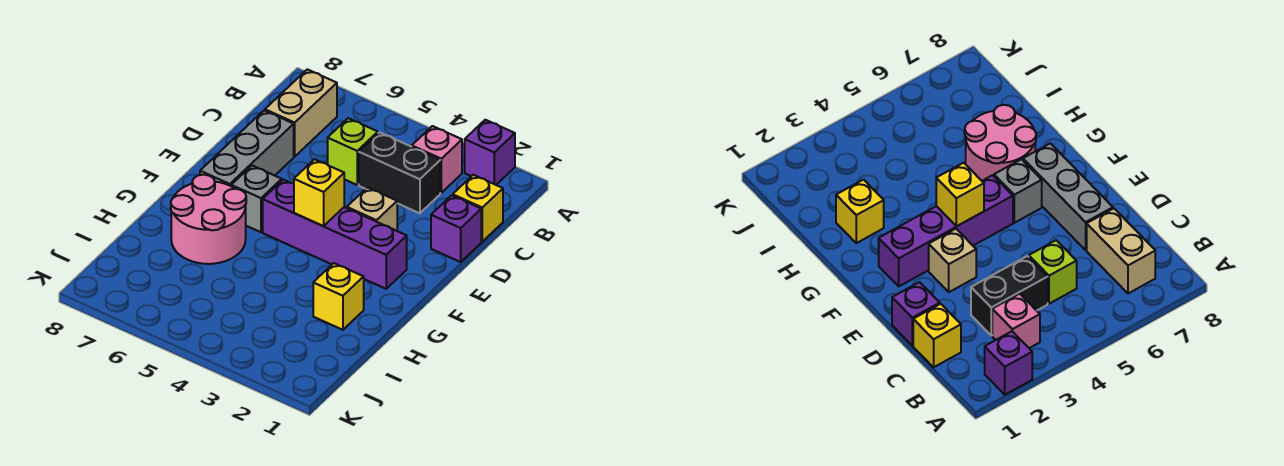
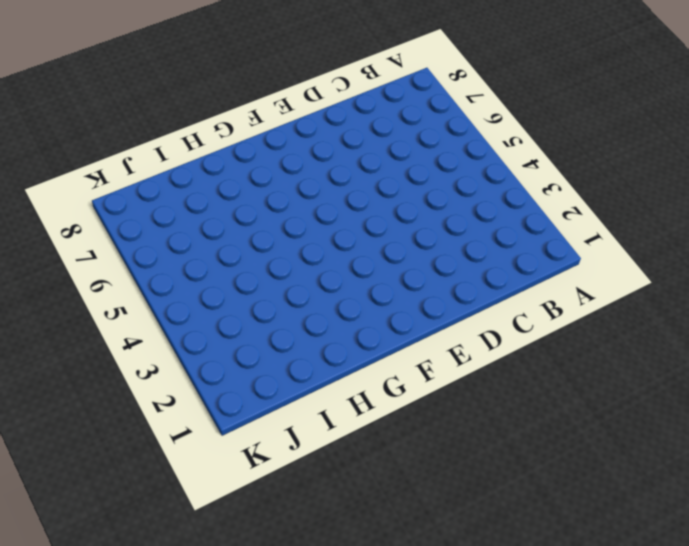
none -> purple 1x1 brick [465,120,515,185]
none -> pink 1x1 brick [412,126,462,193]
none -> tan 1x2 brick [265,69,337,157]

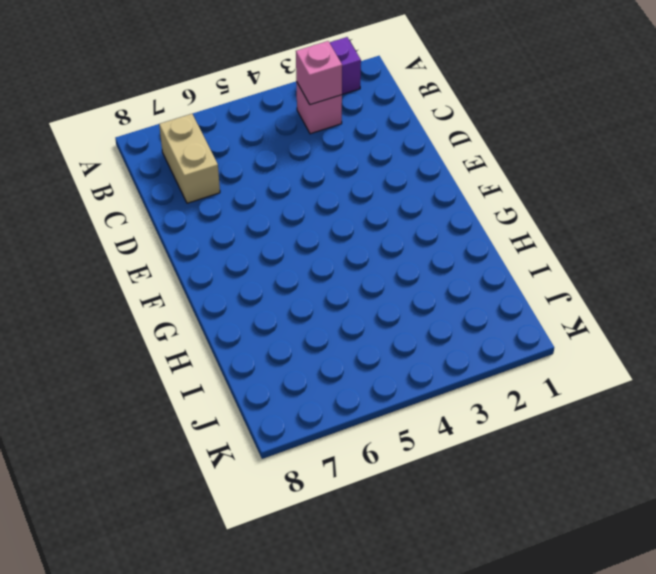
pink 1x1 brick [296,41,342,105] -> none
none -> yellow 1x1 brick [453,175,503,241]
none -> black 1x2 brick [359,132,440,213]
none -> lime 1x1 brick [328,118,378,185]

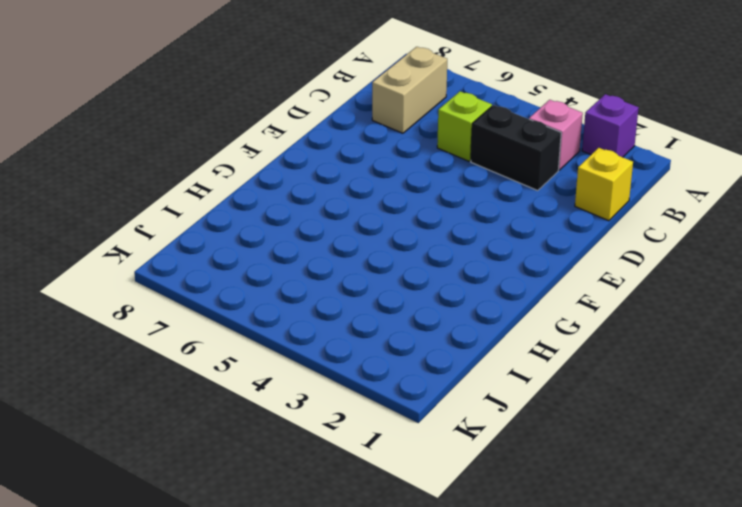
none -> purple 1x1 brick [431,195,481,262]
none -> grey 1x3 brick [200,110,294,186]
none -> tan 1x1 brick [347,188,397,231]

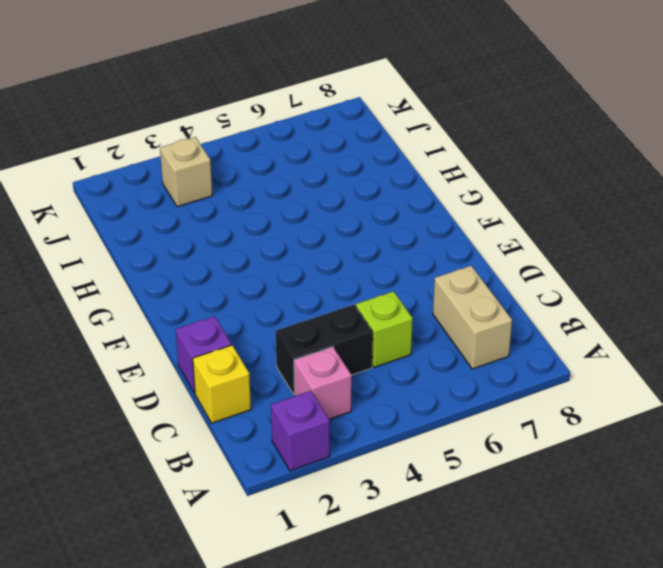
tan 1x1 brick [160,137,212,207] -> tan 1x1 brick moved to [347,188,397,231]
none -> grey 1x3 brick [200,110,294,186]
none -> purple 1x4 brick [263,180,407,289]
none -> grey 1x1 brick [231,166,282,232]

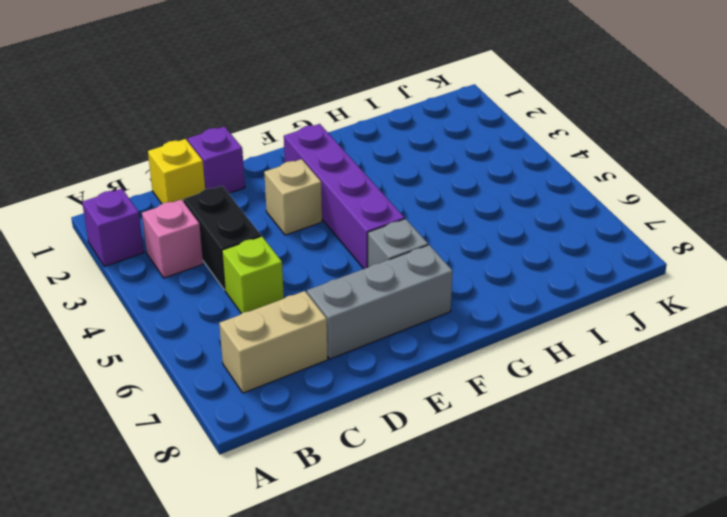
none -> pink 2x2 round brick [171,175,246,264]
none -> yellow 1x1 brick [313,263,364,330]
none -> yellow 1x1 brick [294,159,344,226]

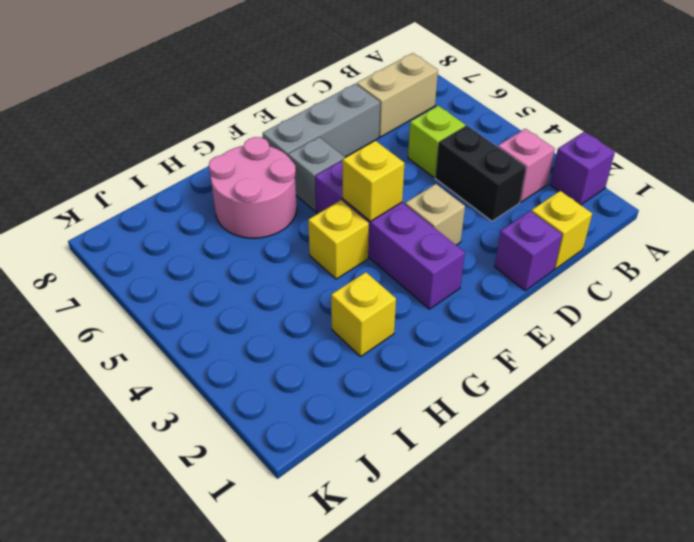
yellow 1x1 brick [308,200,369,279] -> none

